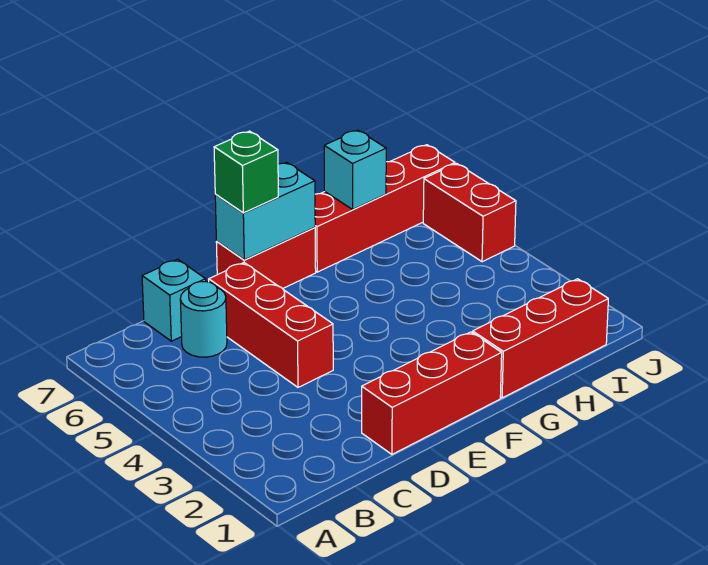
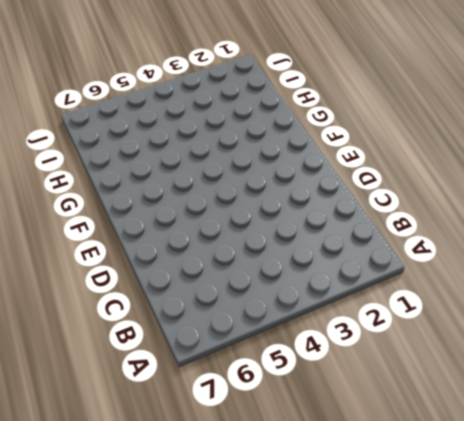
none -> cyan 1x1 round brick [180,282,227,357]
none -> cyan 1x1 brick [142,259,206,341]

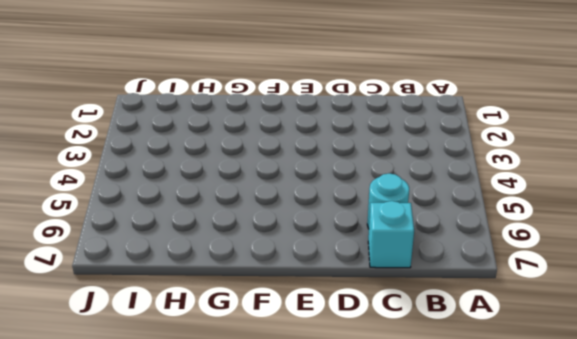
none -> red 1x3 brick [362,332,502,454]
none -> red 1x3 brick [209,263,333,387]

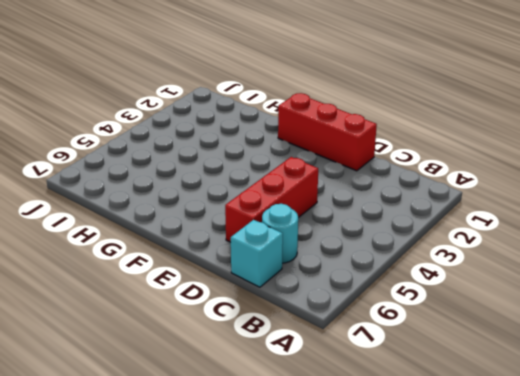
none -> red 1x2 brick [216,227,316,289]
none -> red 1x3 brick [473,279,608,398]

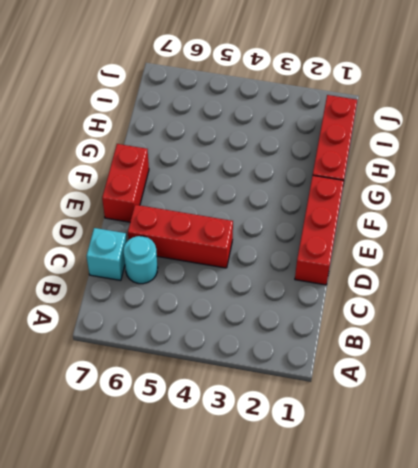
none -> red 1x4 brick [315,145,455,272]
none -> red 1x2 brick [423,164,516,262]

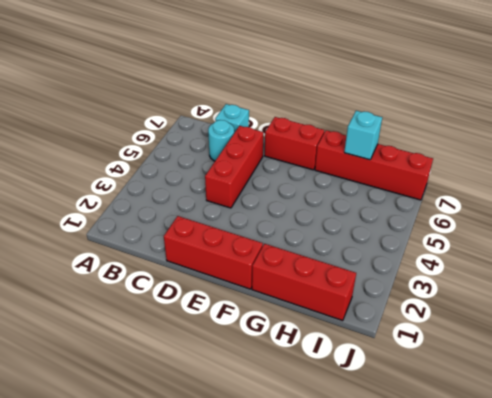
none -> red 1x2 brick [423,164,516,262]
none -> cyan 1x2 brick [215,162,315,260]

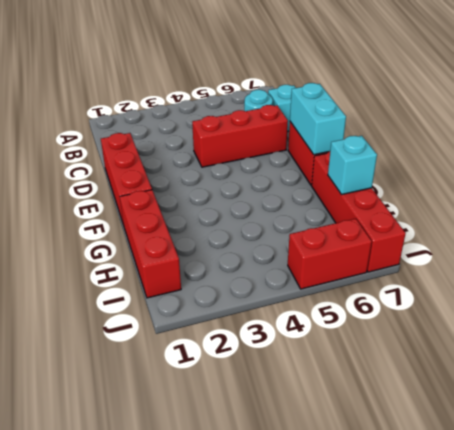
none -> green 1x1 brick [214,131,278,213]

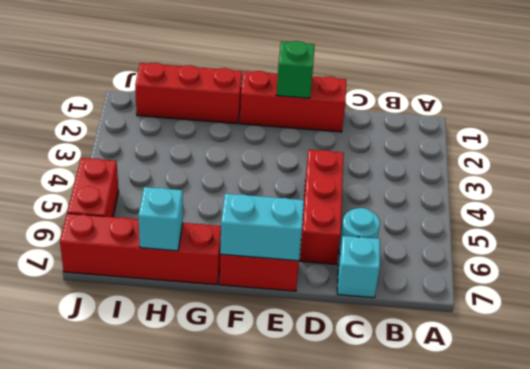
green 1x1 brick [277,41,315,98] -> green 1x1 brick moved to [214,131,278,213]

